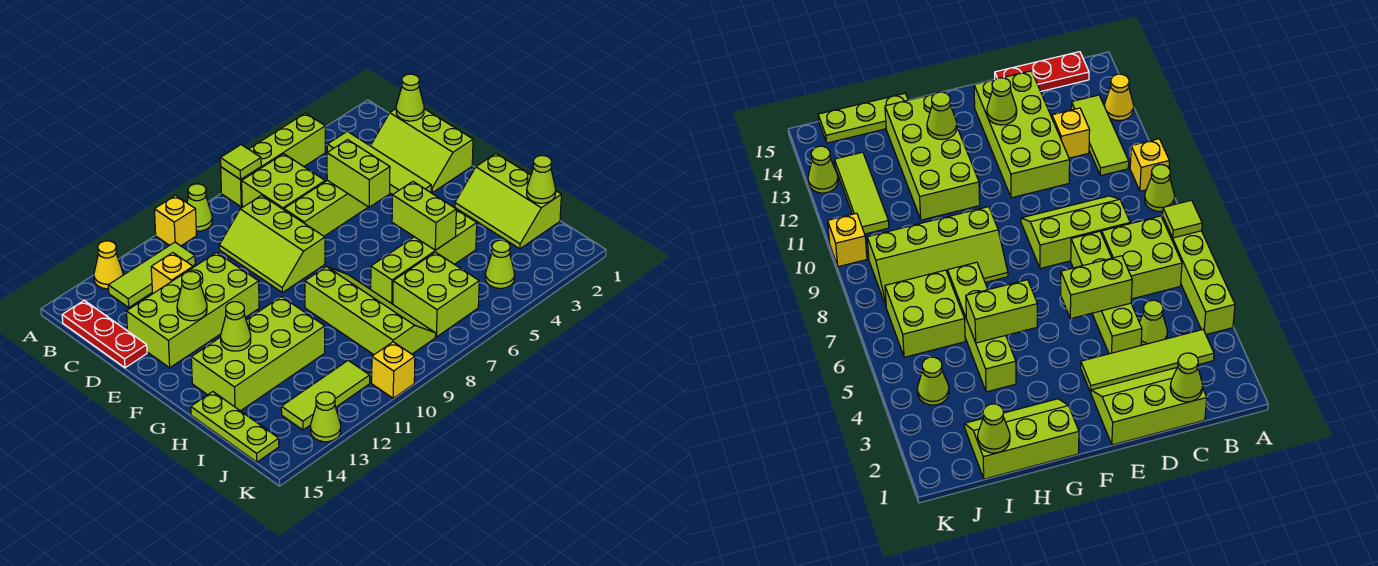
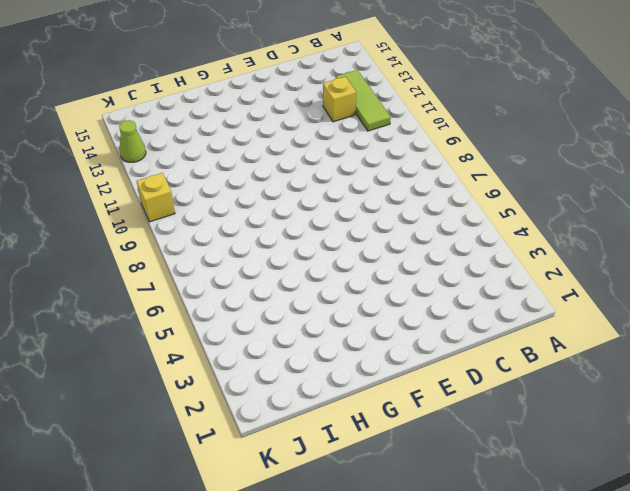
none -> lime 1x4 brick [221,113,325,207]
none -> lime 1x1 cone [187,184,212,231]
none -> yellow 1x1 brick [154,195,196,246]
none -> yellow 1x1 cone [94,241,123,289]

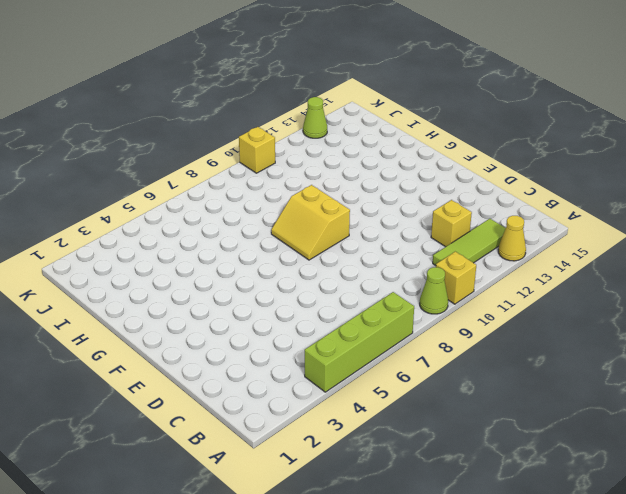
yellow 2x2 slope [271,185,350,260] -> lime 2x4 slope [305,267,436,355]
none -> lime 1x4 tile [327,131,431,195]
none -> lime 2x2 brick [242,154,325,210]
none -> red 1x3 plate [62,300,147,368]
none -> lime 2x3 slope [371,109,473,193]

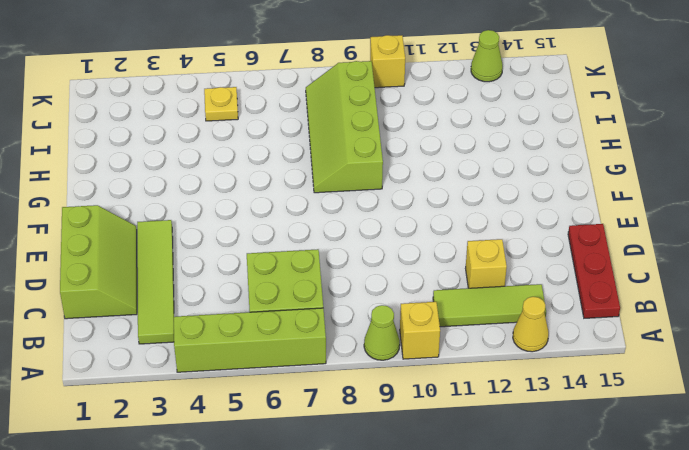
yellow 1x1 plate [204,87,238,121] -> none
none -> lime 1x1 cone [1139,300,1168,345]
none -> lime 2x3 slope [219,195,325,293]
none -> lime 1x4 brick [284,180,368,236]
none -> lime 2x4 brick [126,253,259,368]

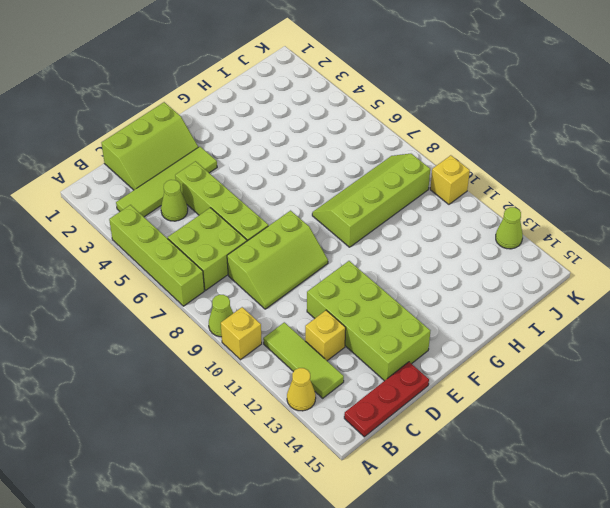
none -> lime 2x3 slope [455,154,561,249]
none -> lime 2x4 brick [191,297,325,411]
none -> lime 1x4 brick [371,210,477,304]
none -> lime 1x3 plate [191,392,279,462]

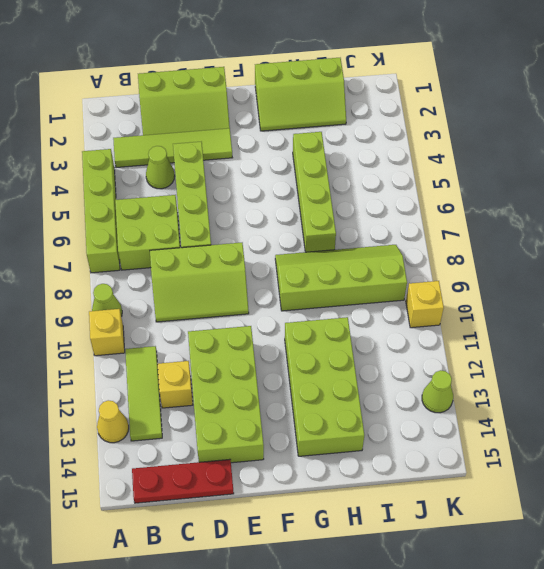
none -> lime 1x3 plate [191,392,279,462]
none -> lime 2x2 brick [393,252,479,337]
none -> lime 1x1 cone [485,240,515,288]
none -> lime 1x3 tile [281,360,370,430]

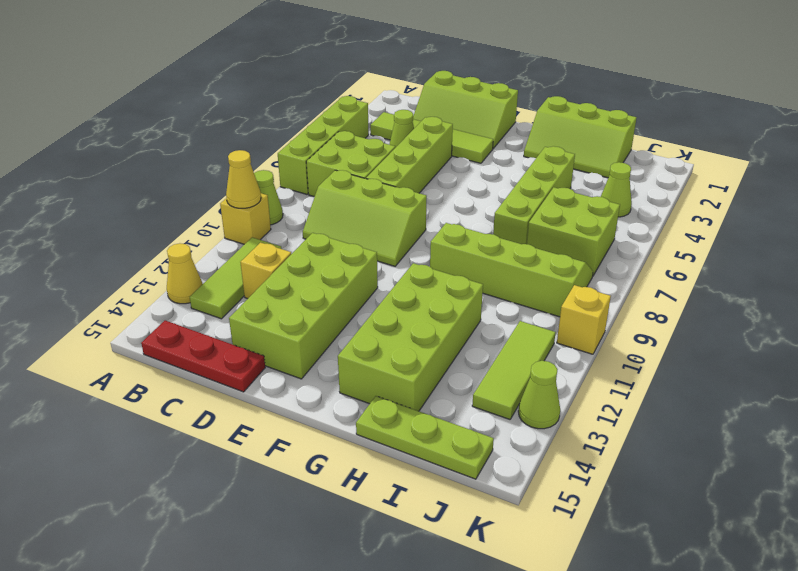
yellow 1x1 cone [226,150,261,208] -> none
none -> lime 1x1 tile [220,145,261,180]
none -> lime 1x1 cone [396,74,424,121]
none -> lime 1x2 brick [327,140,390,207]
none -> lime 1x1 cone [177,272,207,321]

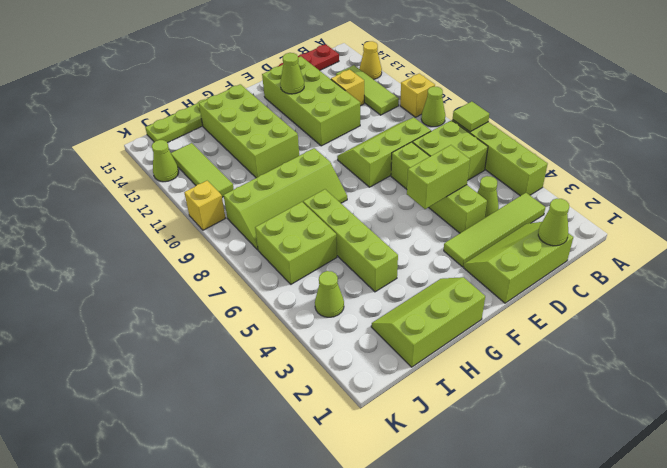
none -> lime 1x2 brick [392,181,456,250]
none -> lime 1x1 cone [221,302,251,351]
none -> lime 1x1 cone [527,156,556,203]

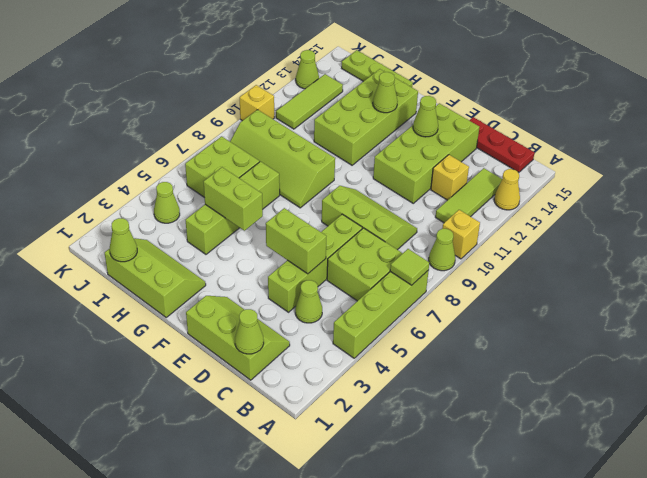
none -> lime 1x4 tile [327,131,431,195]

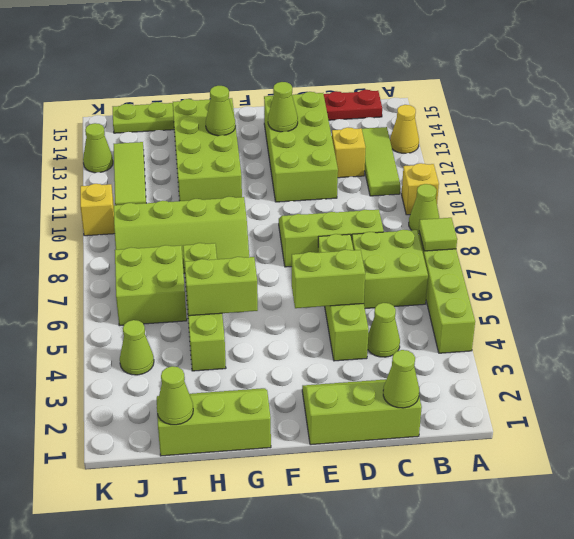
none -> lime 1x4 tile [327,131,431,195]

